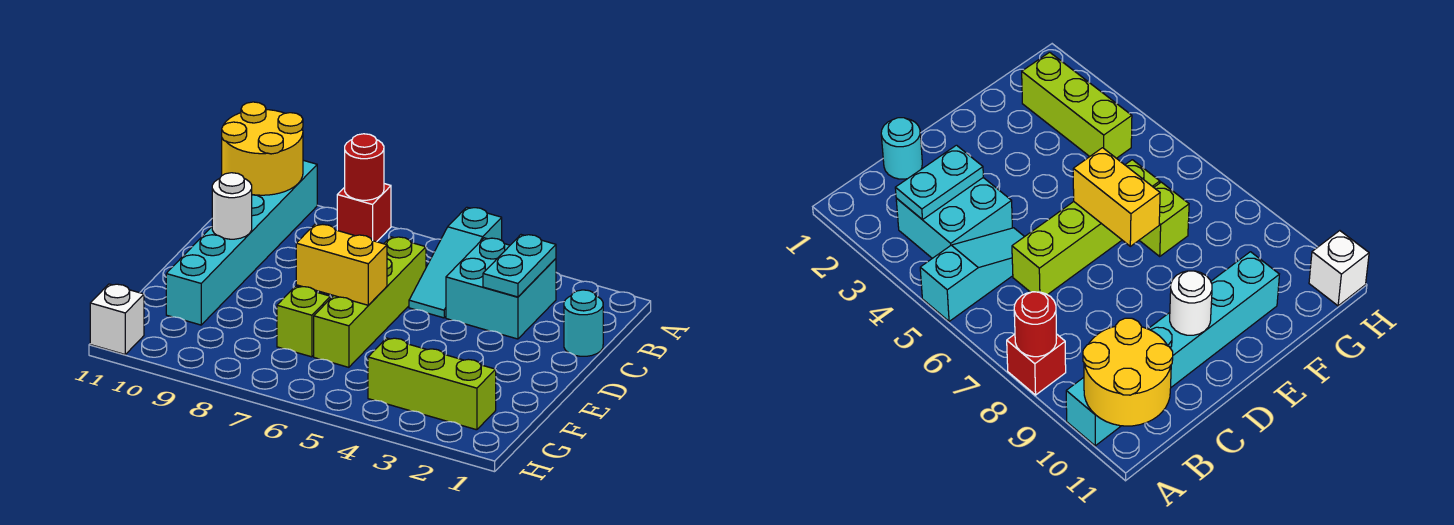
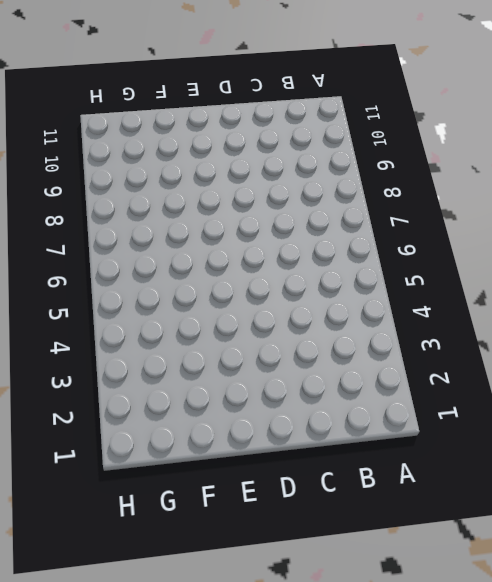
none -> cyan 1x3 slope [409,207,502,318]
none -> red 1x1 brick [337,184,391,242]
none -> cyan 1x6 brick [166,160,317,325]

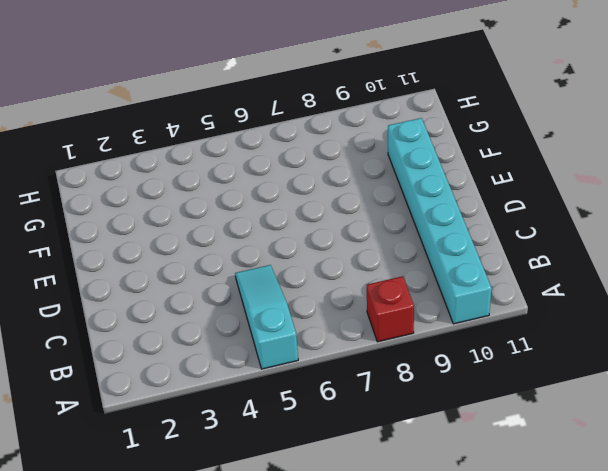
none -> cyan 2x2 brick [446,238,556,339]
none -> cyan 1x1 round brick [564,290,603,356]
none -> lime 1x4 brick [314,237,426,367]

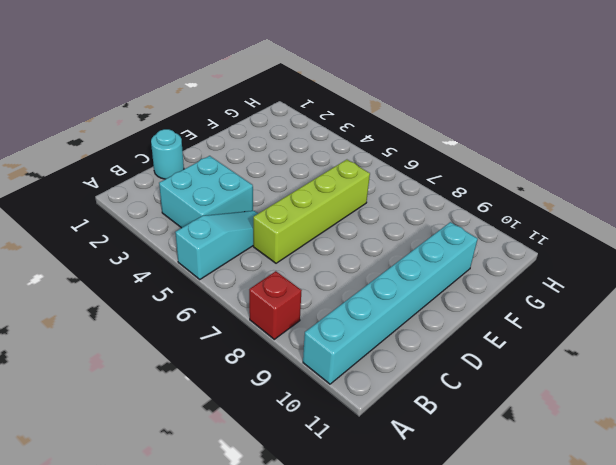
none -> lime 1x1 brick [277,286,331,357]
none -> lime 1x3 brick [368,338,496,430]
none -> white 1x1 brick [90,284,144,354]

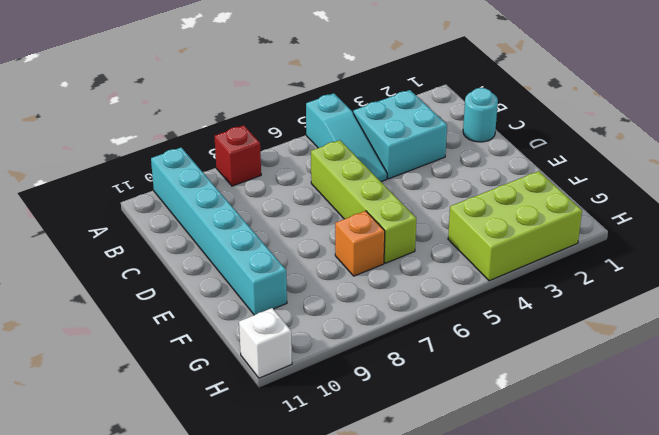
orange 1x1 brick [335,211,385,276] -> lime 1x1 brick [277,286,331,357]
lime 2x3 brick [448,171,582,281] -> lime 1x3 brick [368,338,496,430]
none -> red 1x1 round brick [345,134,384,200]
none -> yellow 2x2 round brick [222,102,303,195]
none -> cyan 1x2 plate [483,235,556,297]

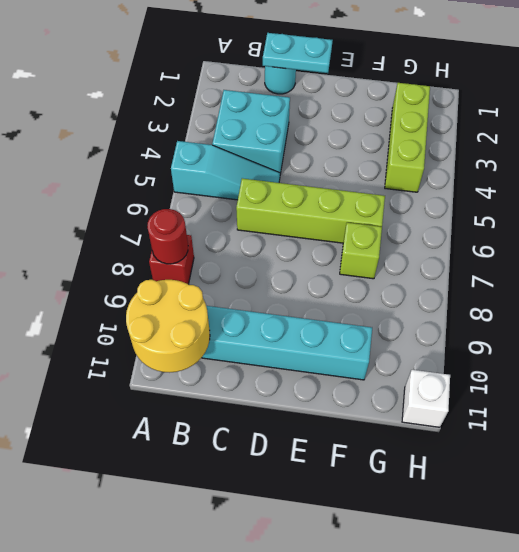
cyan 1x2 plate [263,33,333,73] -> cyan 1x2 plate moved to [483,235,556,297]
none -> white 1x1 round brick [212,173,252,239]
none -> yellow 1x2 brick [296,224,387,305]

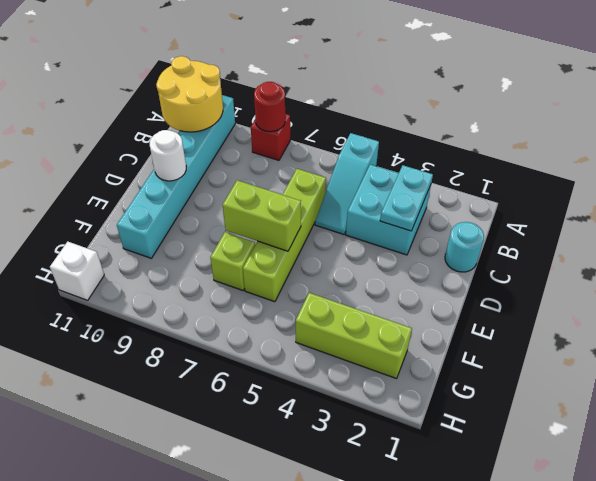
lime 1x2 brick [223,180,301,251] -> yellow 1x2 brick [296,224,387,305]

